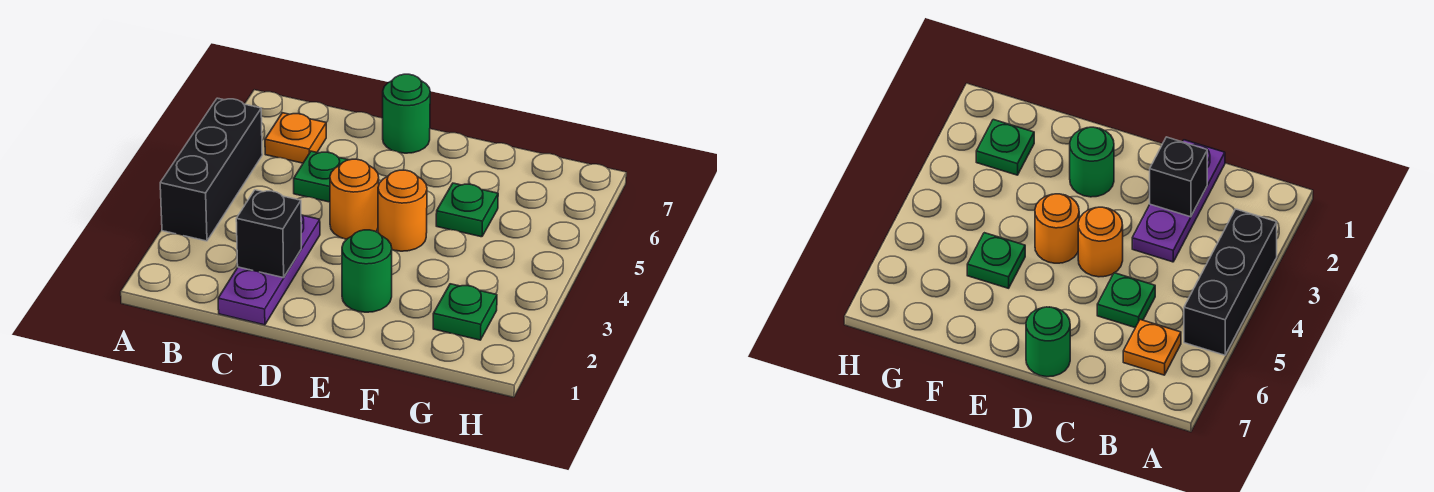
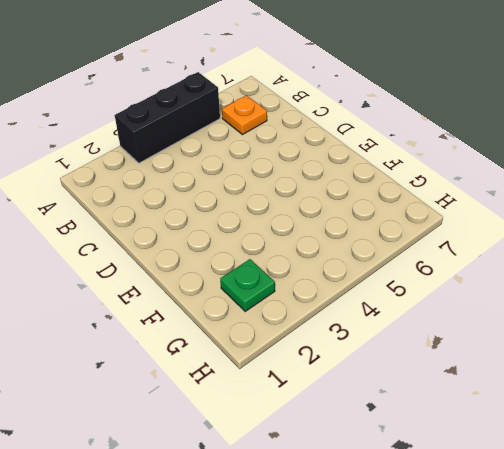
none -> purple 1x3 plate [218,215,320,325]
none -> green 1x1 plate [294,151,348,202]

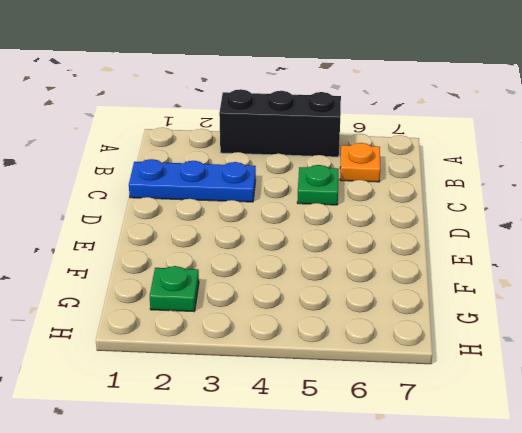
blue 1x3 plate [129,159,256,202] -> purple 1x3 plate [218,215,320,325]
none -> orange 1x1 round brick [330,159,379,239]
none -> green 1x1 round brick [383,74,430,153]

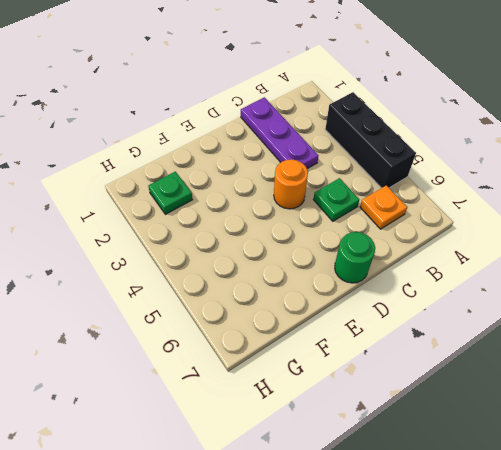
none -> green 1x1 round brick [342,230,392,312]
none -> orange 1x1 round brick [378,170,427,251]

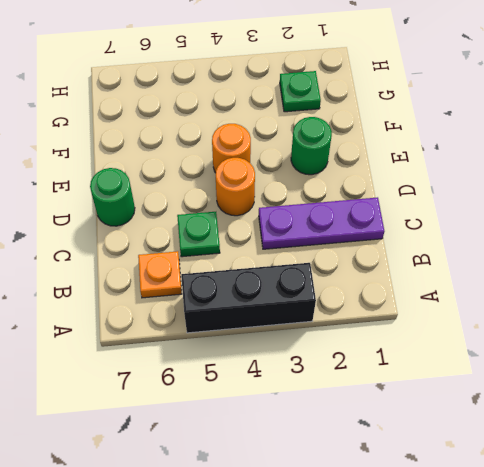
none -> green 1x1 plate [436,183,498,237]
none -> black 1x1 brick [236,190,301,278]

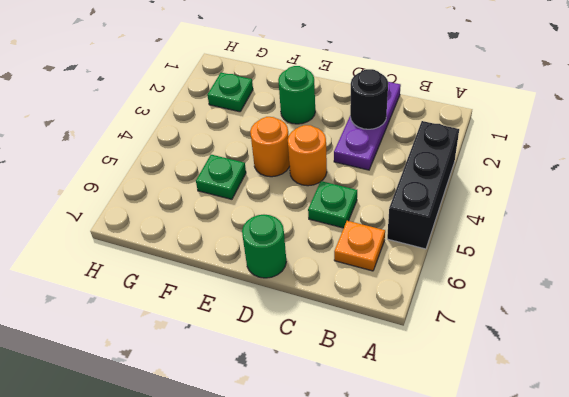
black 1x1 round brick [350,69,388,129] -> black 1x1 brick [236,190,301,278]

